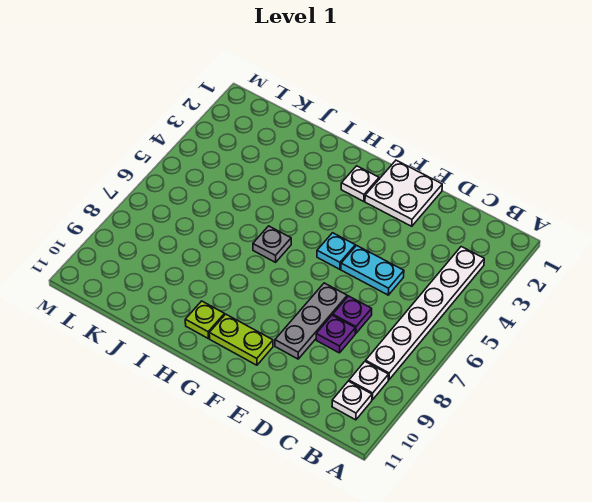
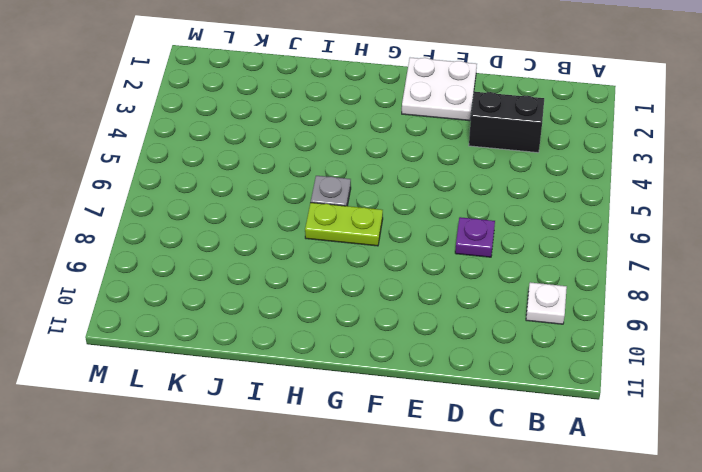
black 1x2 brick [469,92,544,153] -> none
lime 1x2 plate [305,203,383,246] -> lime 1x2 plate moved to [209,314,273,365]
none -> white 1x6 plate [366,247,484,380]
none -> white 1x1 plate [332,381,372,420]
none -> cyan 1x2 plate [341,245,404,295]

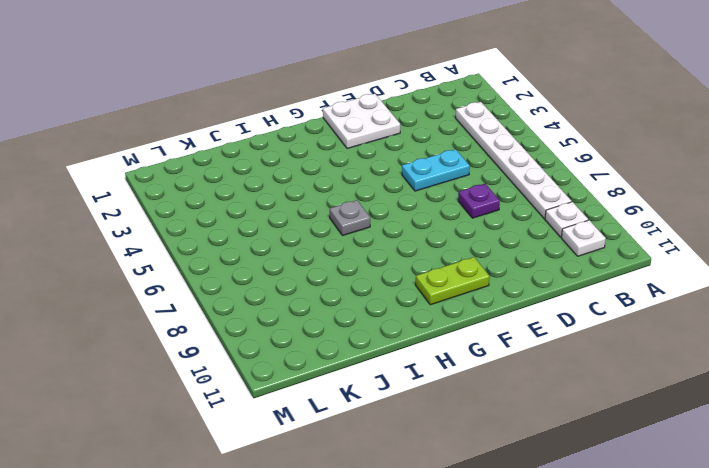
none -> purple 1x1 plate [316,315,355,353]
none -> grey 1x3 plate [275,283,347,359]
none -> cyan 1x1 plate [317,233,355,269]

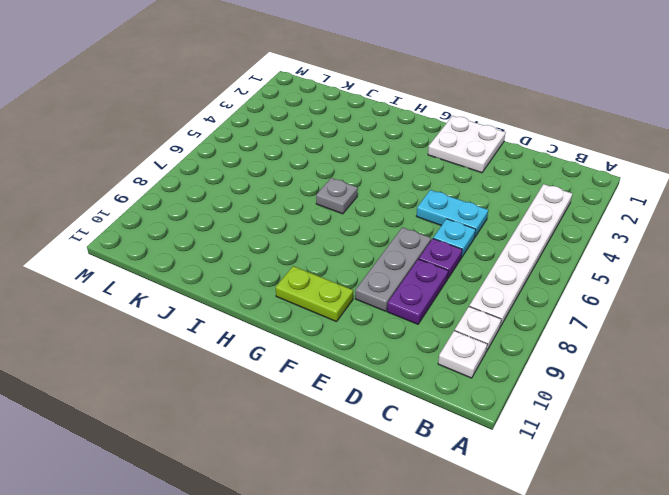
cyan 1x1 plate [433,219,476,258] -> cyan 1x1 plate moved to [317,233,355,269]
purple 1x2 plate [387,259,448,324] -> purple 1x1 plate [316,315,355,353]
none -> white 1x1 plate [341,166,379,201]
none -> lime 1x1 plate [185,301,225,338]

